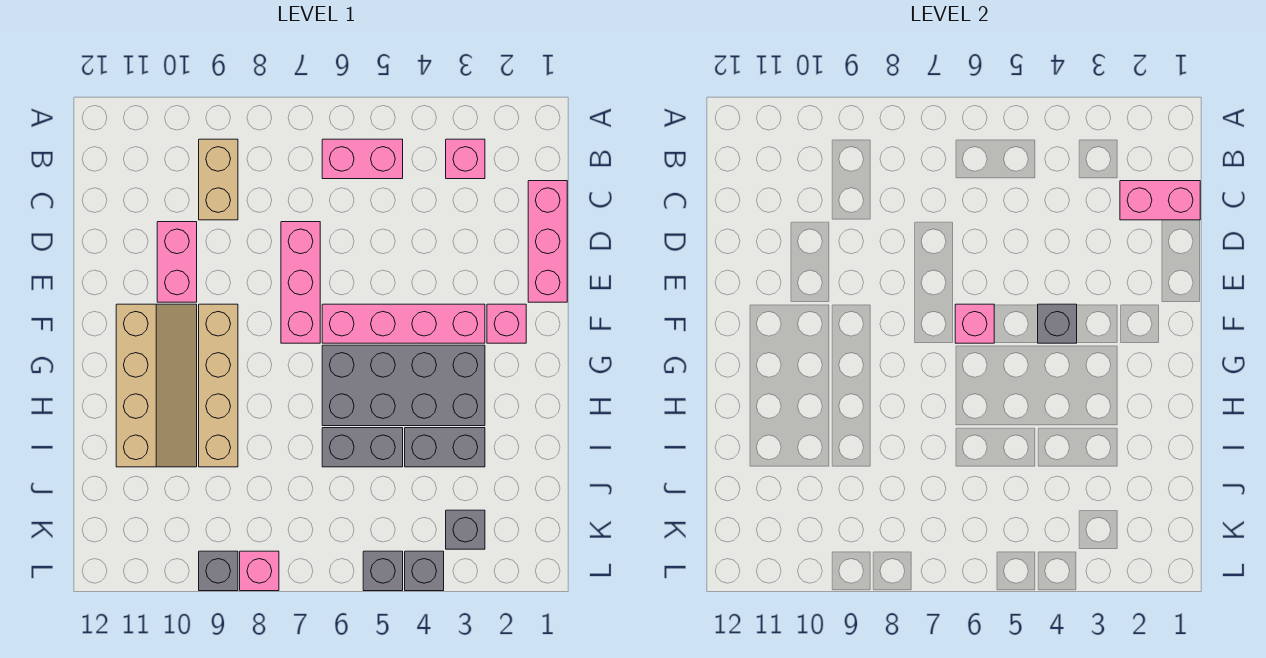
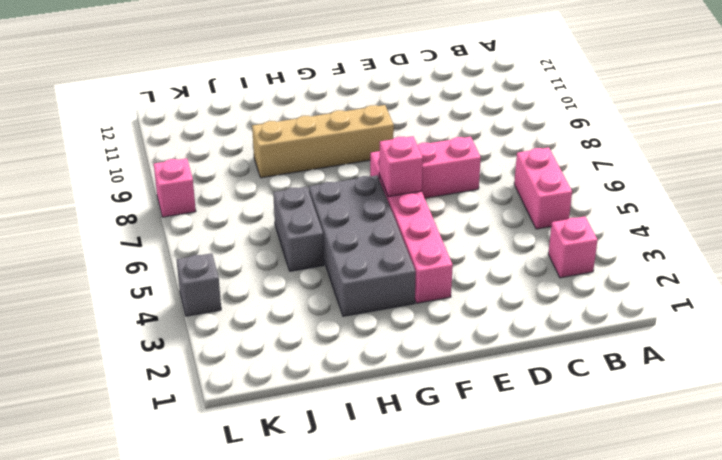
none -> tan 1x2 brick [199,139,238,220]
none -> pink 1x3 brick [528,181,567,302]
none -> pink 1x2 brick [157,222,197,302]

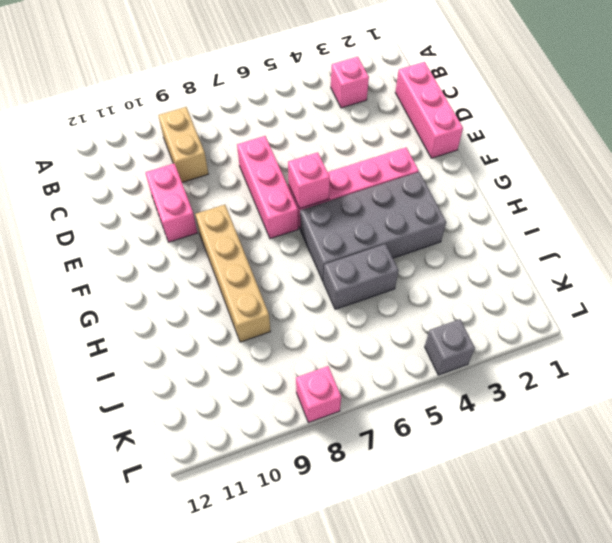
none -> pink 1x2 brick [322,139,403,179]
none -> pink 1x1 brick [487,304,526,343]
none -> tan 2x4 slope [116,304,197,467]

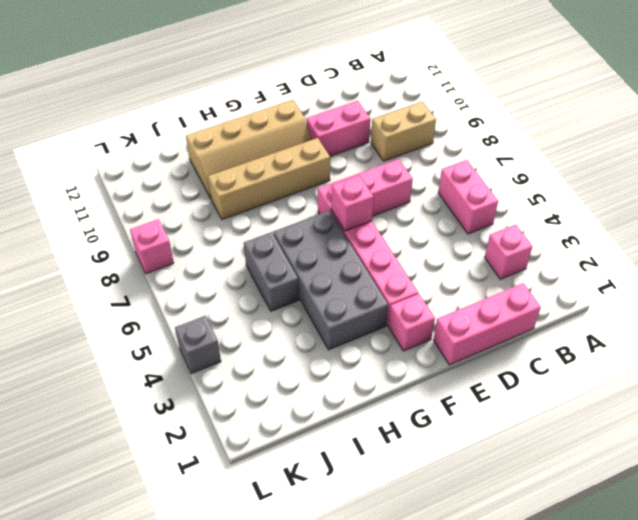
none -> grey 1x2 brick [405,428,485,467]
none -> grey 1x1 brick [446,510,485,549]
none -> grey 1x1 brick [363,551,403,591]

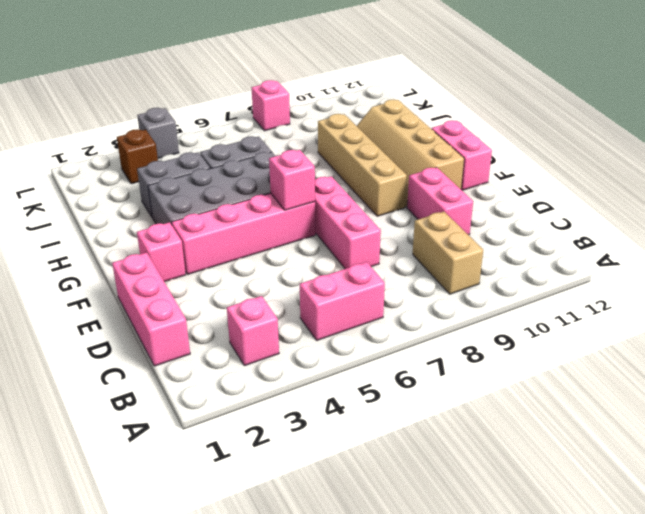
pink 1x2 brick [432,120,492,190] -> pink 1x2 brick turned to [1120,181,1200,220]
brown 1x1 brick [117,129,158,184] -> grey 1x1 brick [446,510,485,549]
none -> grey 1x1 brick [363,551,403,591]
none -> grey 1x1 brick [199,551,238,591]
none -> grey 1x1 brick [1038,304,1077,343]

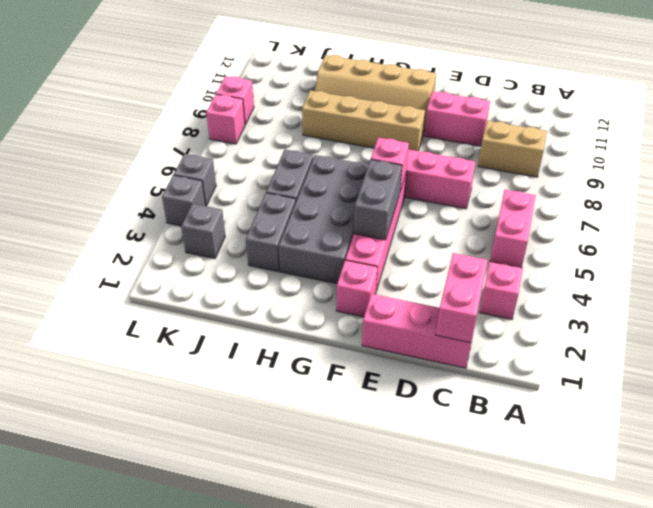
grey 1x2 brick [354,160,402,240] -> grey 1x1 brick [1038,304,1077,343]
pink 1x1 brick [216,76,254,125] -> grey 1x1 brick [199,551,238,591]

